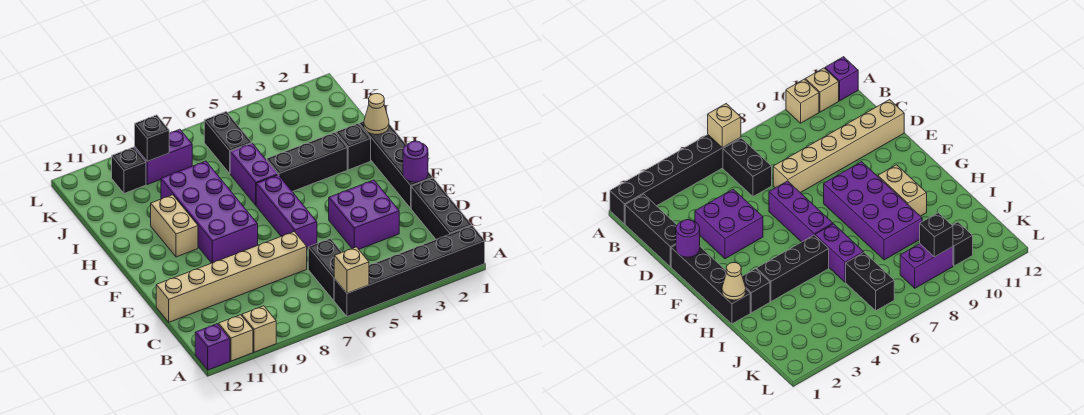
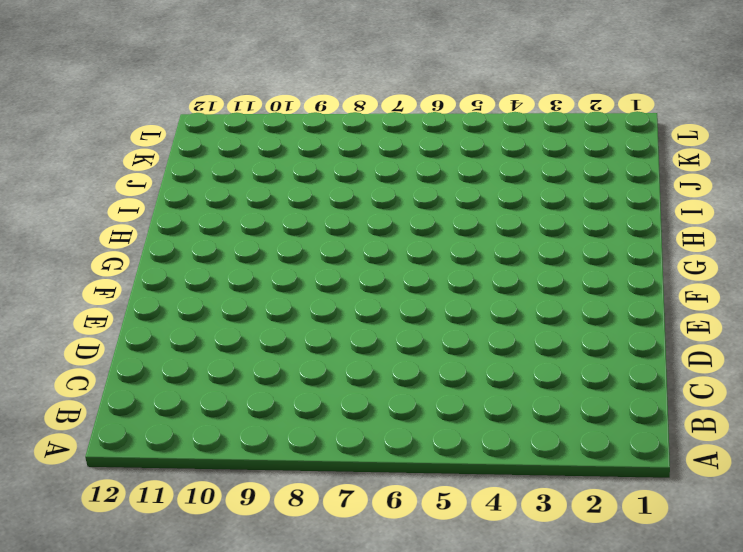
none -> black 1x6 brick [334,226,485,316]
none -> tan 1x1 brick [242,306,276,352]
none -> tan 1x1 brick [219,315,253,361]

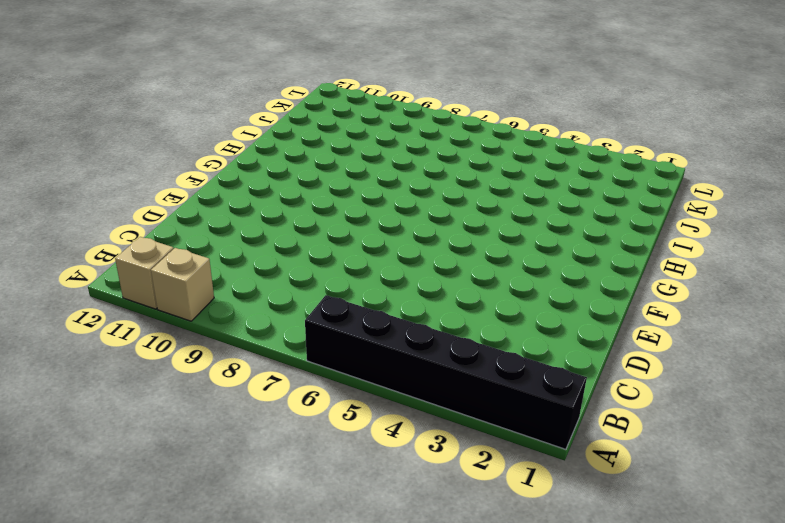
none -> purple 1x1 brick [195,324,230,370]
none -> black 1x3 brick [411,178,472,239]
none -> black 1x2 brick [308,239,342,300]

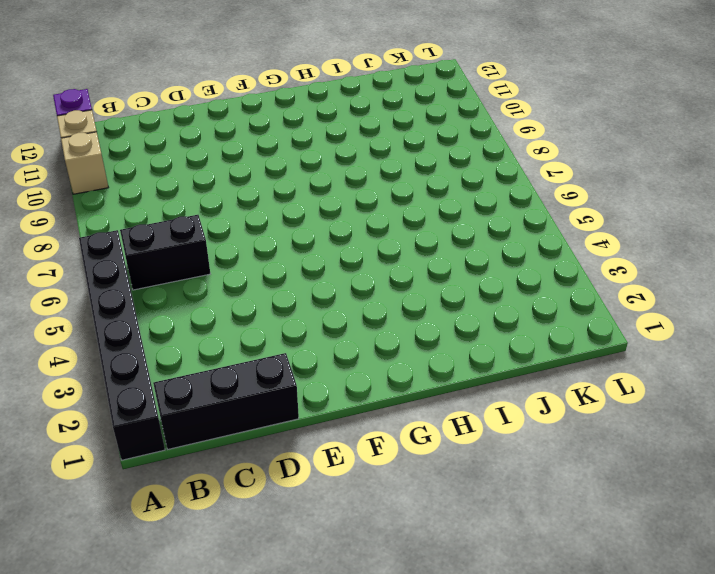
none -> purple 2x2 brick [329,180,399,249]
none -> tan 1x6 brick [156,232,307,322]
none -> black 1x4 brick [359,121,433,208]

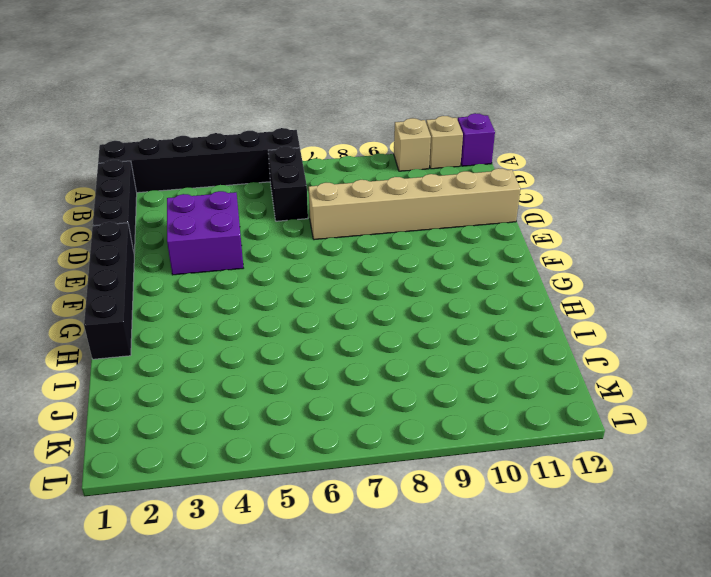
none -> purple 1x3 brick [256,175,317,248]
none -> purple 2x4 brick [161,161,258,263]
none -> tan 1x2 brick [151,195,198,257]

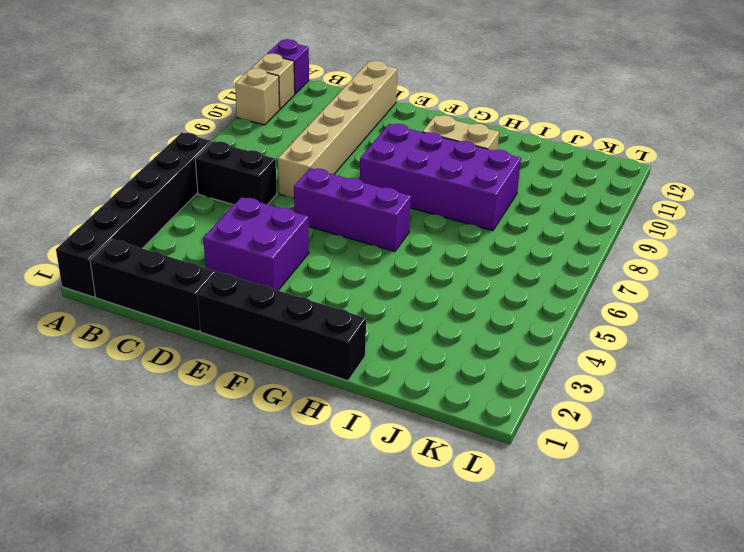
none -> black 1x1 brick [336,124,371,170]
none -> black 1x3 brick [267,132,347,192]
none -> purple 1x2 brick [230,143,278,205]

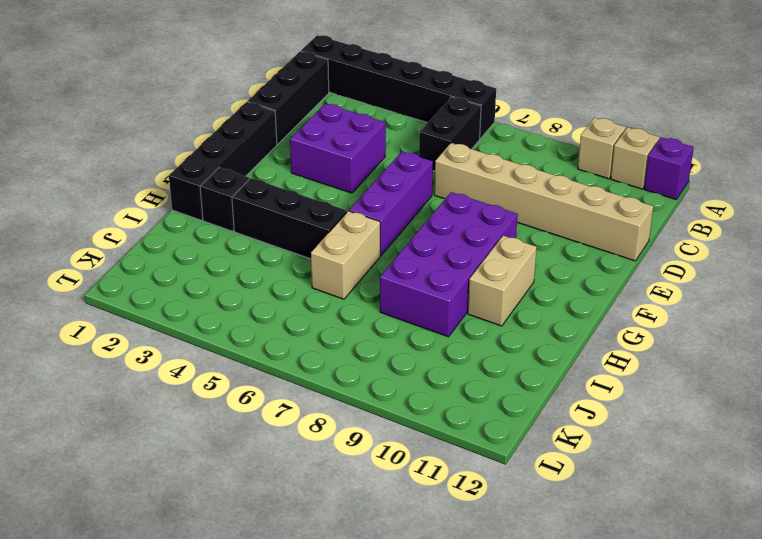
tan 1x2 brick [311,211,380,299] -> purple 1x2 brick [230,143,278,205]
none -> black 1x2 brick [204,112,252,174]
none -> purple 1x2 brick [135,129,192,184]
none -> black 1x1 brick [112,147,146,193]

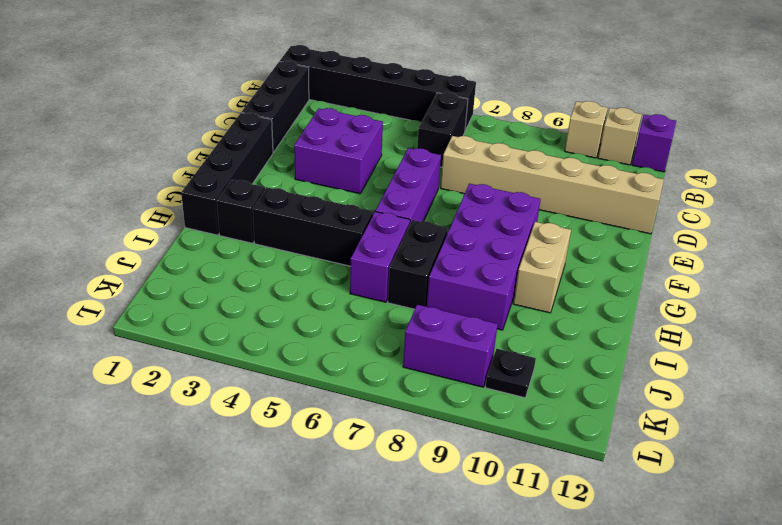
black 1x2 brick [388,220,448,309] -> black 1x2 brick moved to [204,112,252,174]
black 1x1 plate [485,349,536,398] -> black 1x1 brick [112,147,146,193]
none -> tan 1x1 brick [334,247,369,293]
none -> purple 1x1 round brick [403,141,428,182]
none -> tan 1x1 cone [364,93,389,135]

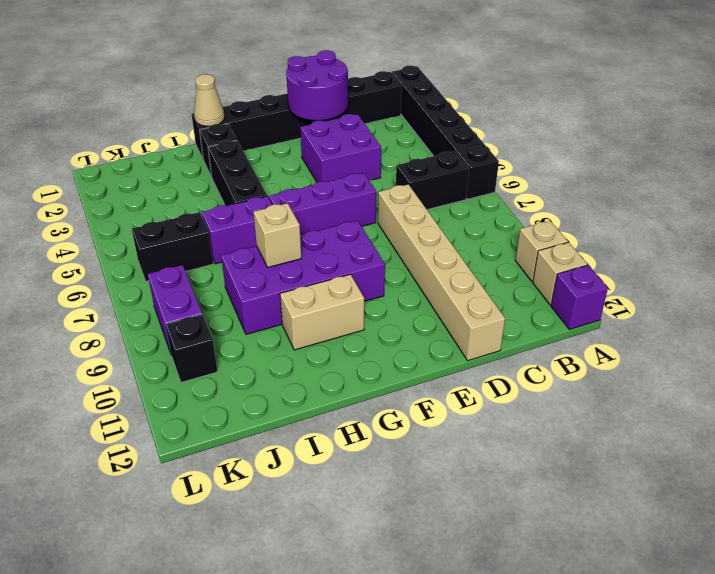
purple 2x2 round brick [286,50,348,120] -> purple 1x1 round brick [403,141,428,182]
tan 1x1 brick [254,203,301,267] -> tan 1x1 brick moved to [334,247,369,293]
none -> black 1x1 brick [135,115,169,161]

